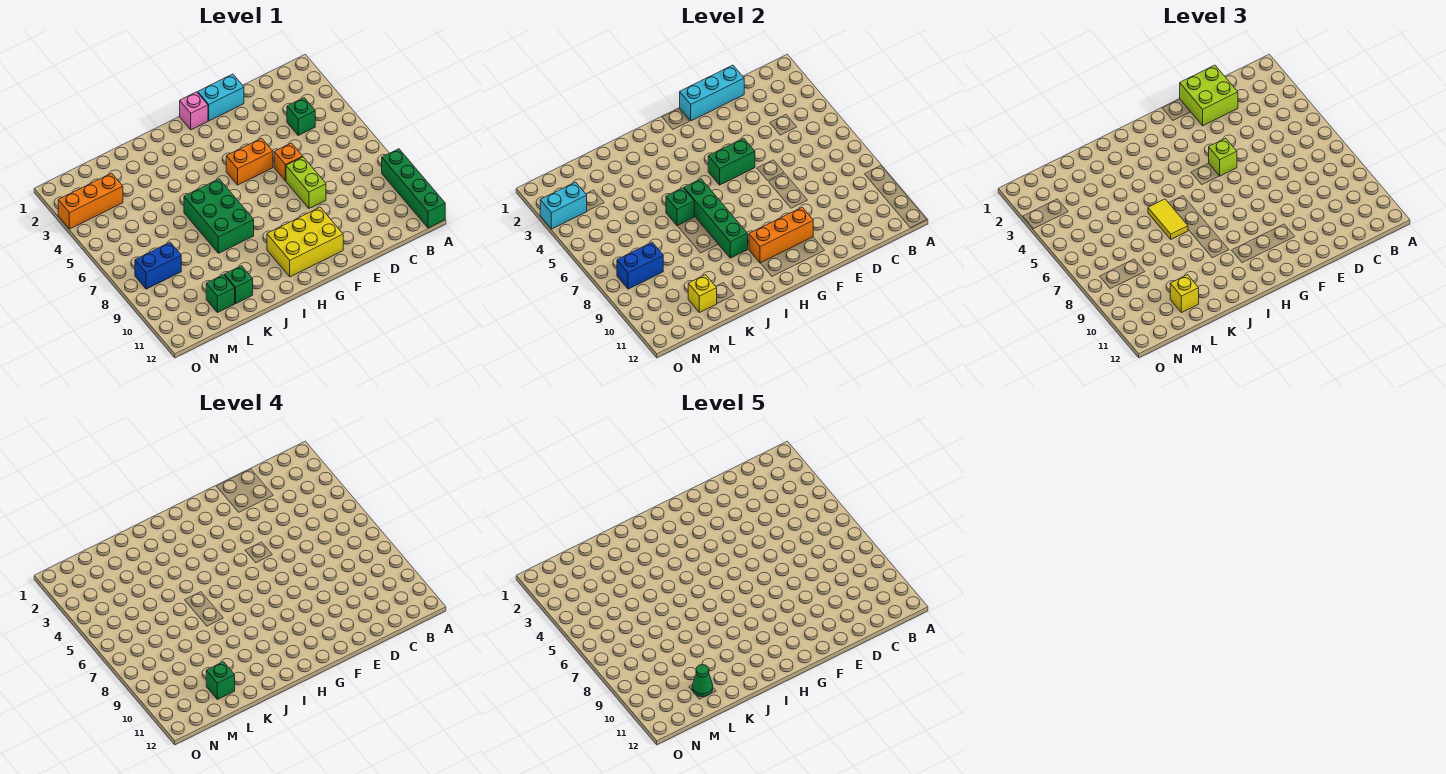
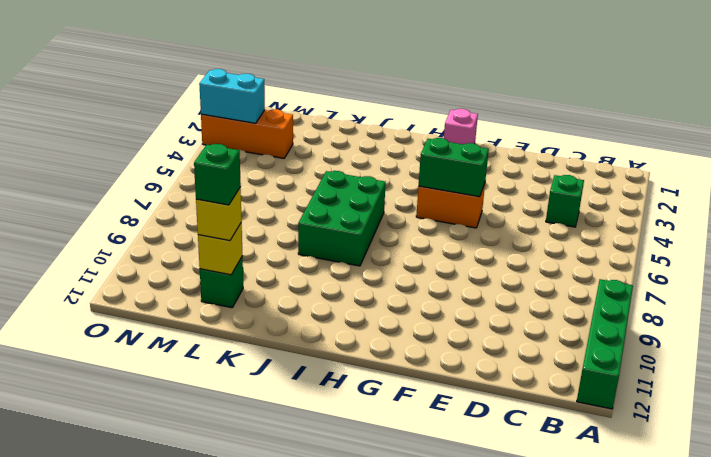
none -> cyan 1x2 brick [198,74,244,121]
none -> orange 1x1 brick [274,143,303,181]
none -> lime 1x2 brick [286,157,326,208]

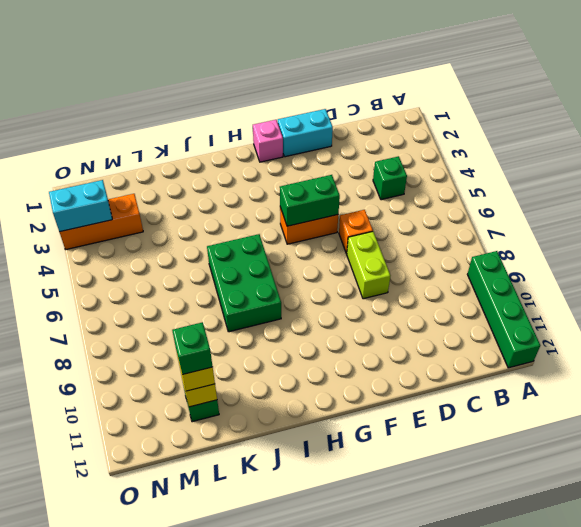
none -> yellow 2x3 brick [267,207,343,277]
none -> green 1x1 brick [224,266,253,303]
none -> blue 1x2 brick [135,242,181,289]

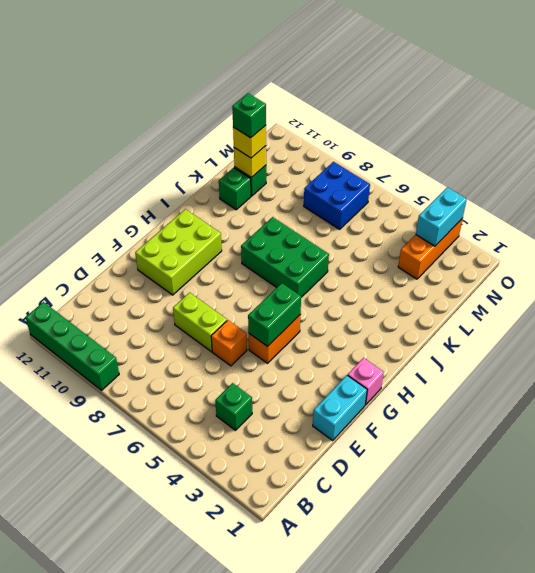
lime 2x3 brick [135,209,222,295] -> yellow 2x3 brick [267,207,343,277]
blue 2x2 brick [304,162,370,229] -> blue 1x2 brick [135,242,181,289]
none -> cyan 1x3 brick [680,65,744,121]
none -> orange 1x3 brick [749,207,813,263]
none -> green 1x4 brick [684,179,748,258]

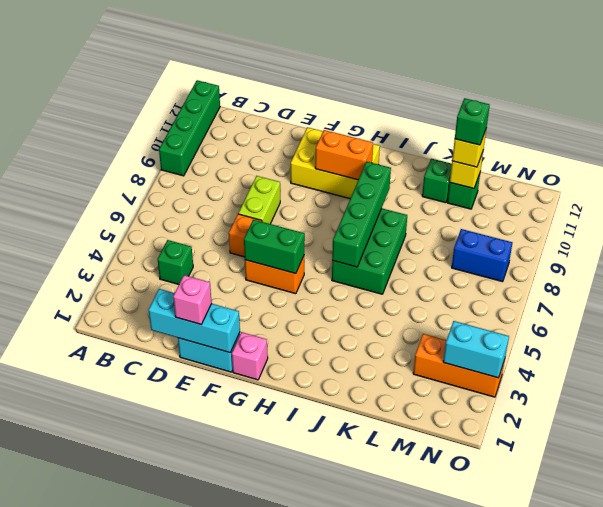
pink 1x1 brick [173,275,212,324] -> lime 2x2 brick [1180,65,1238,126]
orange 1x2 brick [315,130,373,180] -> orange 1x3 brick [749,207,813,263]
none -> green 1x1 brick [666,188,694,226]
none -> blue 1x2 brick [617,242,663,289]
none -> lime 1x1 brick [1209,138,1237,176]

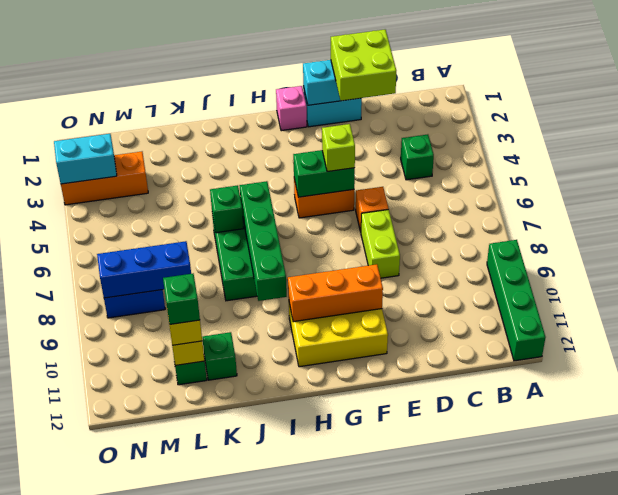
blue 1x3 brick [97,241,191,298] -> blue 1x2 brick [617,242,663,289]
none -> yellow 1x2 tile [1148,199,1188,239]
none -> green 1x1 cone [692,664,713,697]

